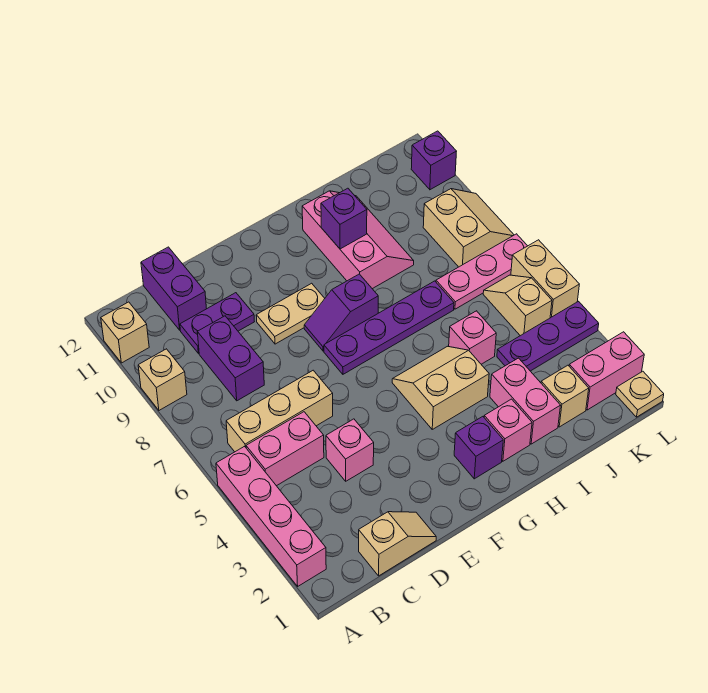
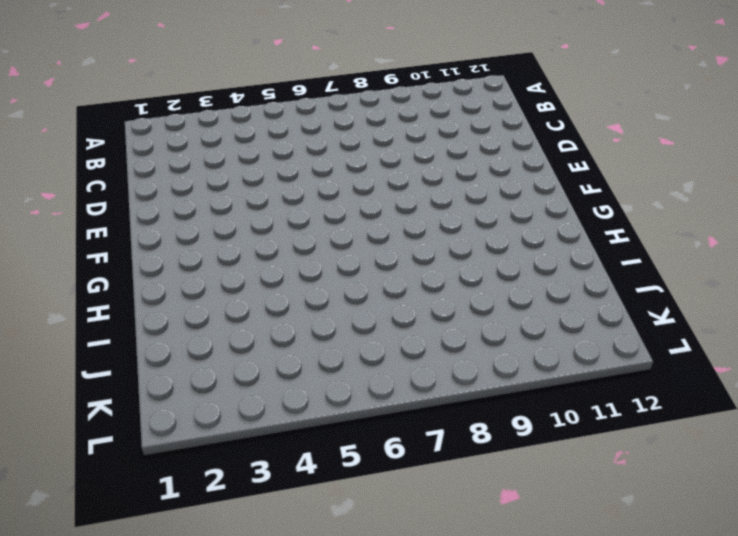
none -> pink 1x4 brick [216,446,326,586]
none -> tan 1x1 brick [138,349,187,410]
none -> tan 1x1 brick [101,302,149,363]

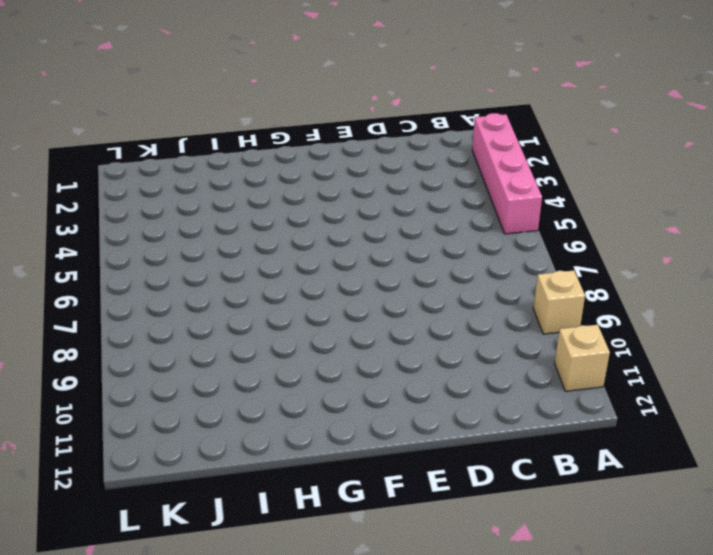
none -> pink 1x2 brick [246,412,324,486]
none -> tan 1x3 brick [226,370,333,452]
none -> tan 1x2 slope [359,512,436,576]

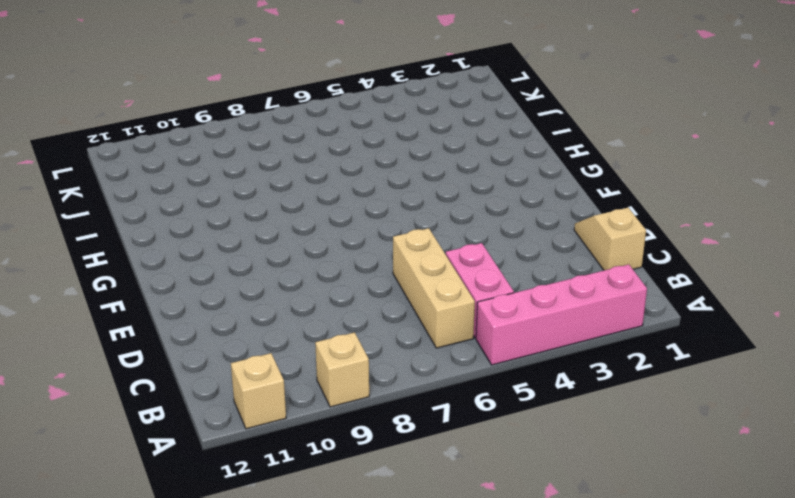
none -> purple 1x2 brick [197,316,264,401]
none -> purple 1x2 plate [180,293,254,354]
none -> purple 1x2 brick [141,247,207,330]

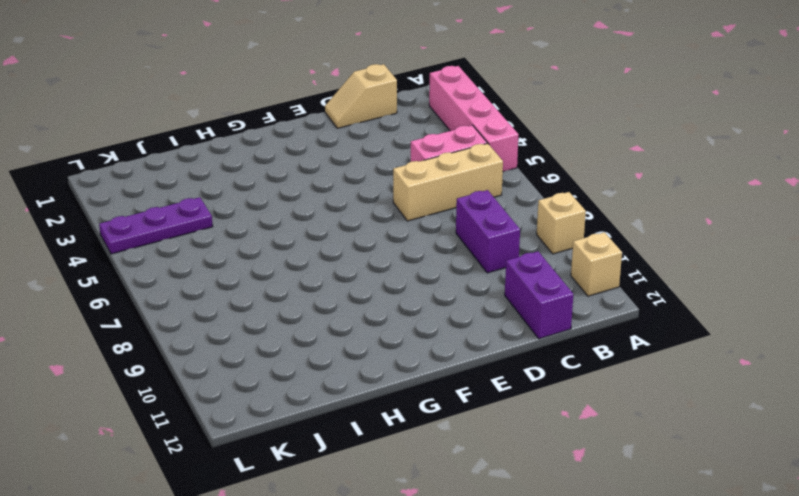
none -> purple 1x2 plate [180,293,254,354]
none -> pink 1x1 brick [326,419,374,481]
none -> tan 1x2 plate [256,283,325,344]

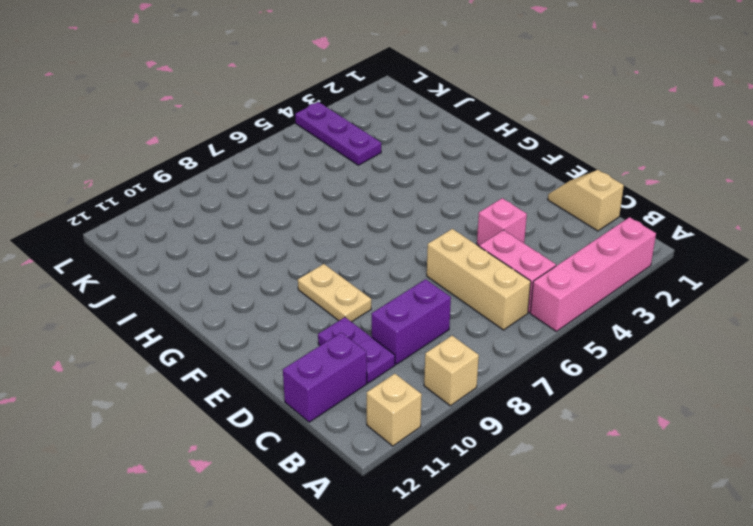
none -> purple 1x4 plate [324,281,454,374]
none -> purple 1x2 slope [304,274,378,351]
none -> purple 1x1 brick [454,417,503,479]

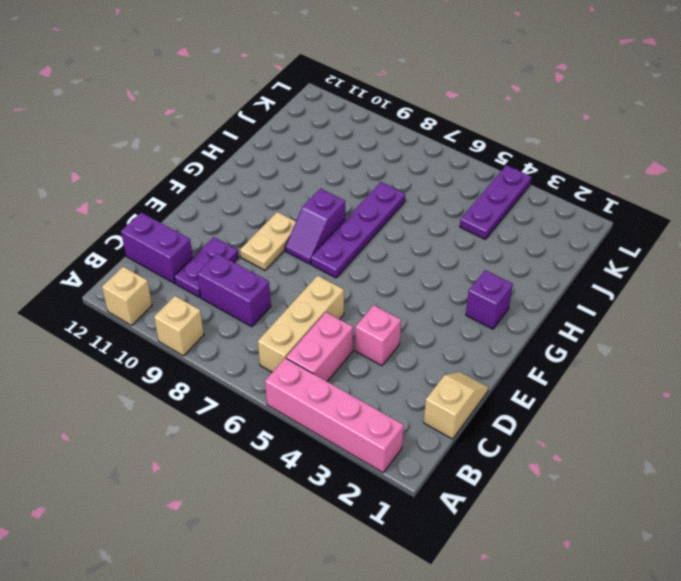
none -> tan 2x2 slope [392,346,489,429]
none -> pink 1x1 brick [484,399,532,461]
none -> pink 2x3 slope [302,191,414,289]

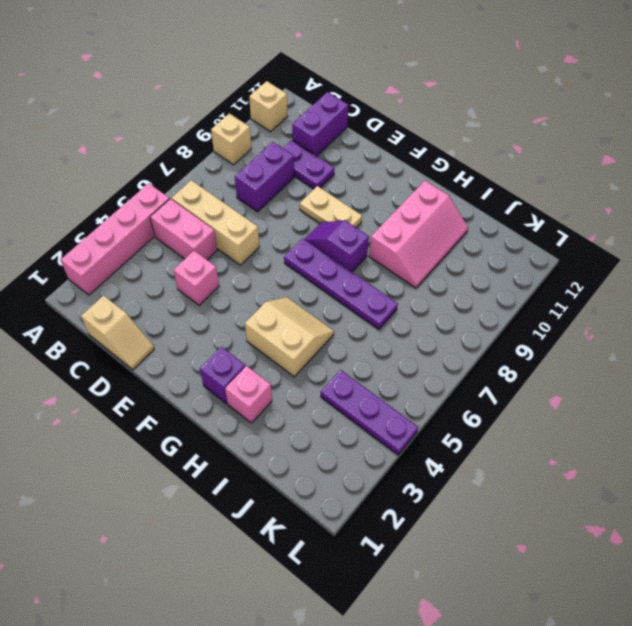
none -> pink 1x2 brick [490,358,561,444]
none -> pink 1x1 brick [449,311,496,364]
none -> tan 1x1 brick [541,365,589,427]

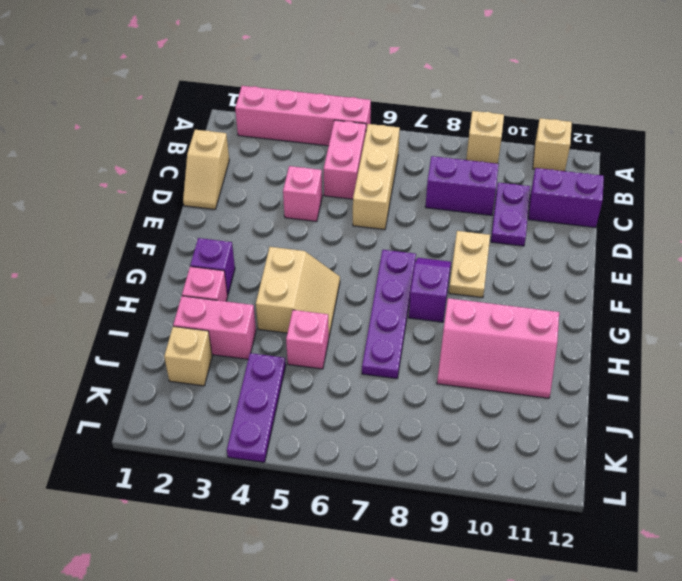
none -> pink 1x3 plate [436,234,527,309]
none -> pink 1x2 brick [569,332,644,410]
none -> tan 1x2 slope [483,275,552,336]

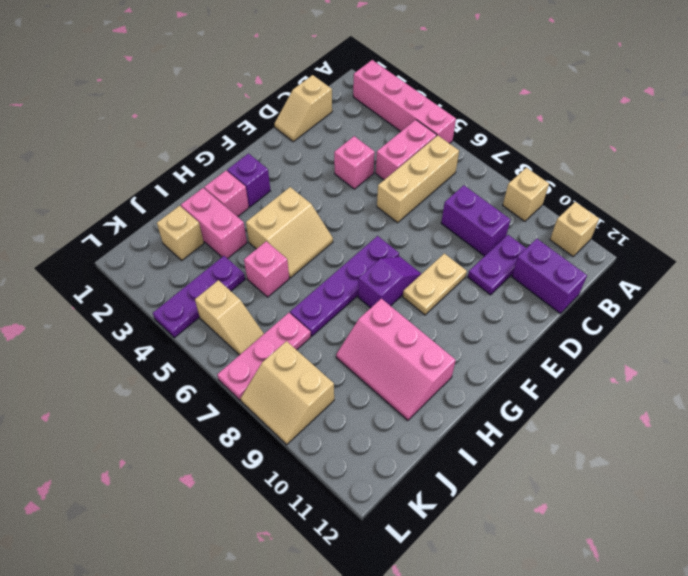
none -> pink 1x2 brick [569,332,644,410]
none -> tan 1x1 plate [616,371,664,417]
none -> tan 1x2 brick [511,240,579,318]

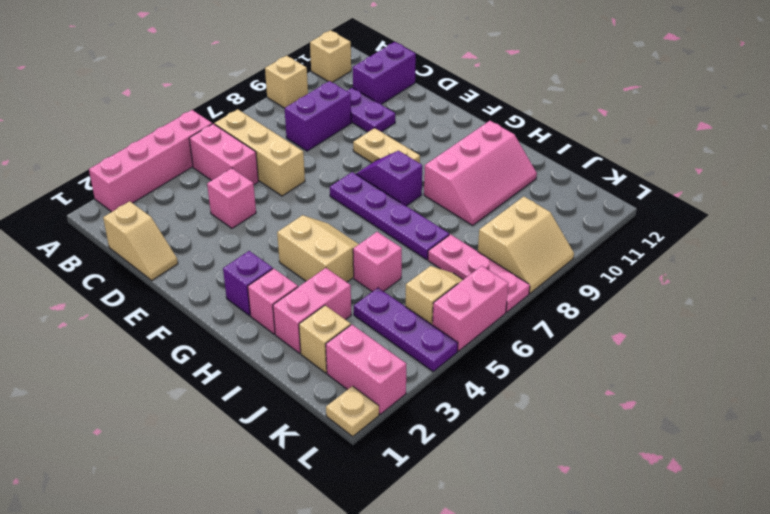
pink 1x2 brick [433,266,508,351] -> tan 1x2 brick [511,240,579,318]
none -> purple 1x1 brick [411,131,457,190]
none -> purple 1x1 brick [321,188,367,249]

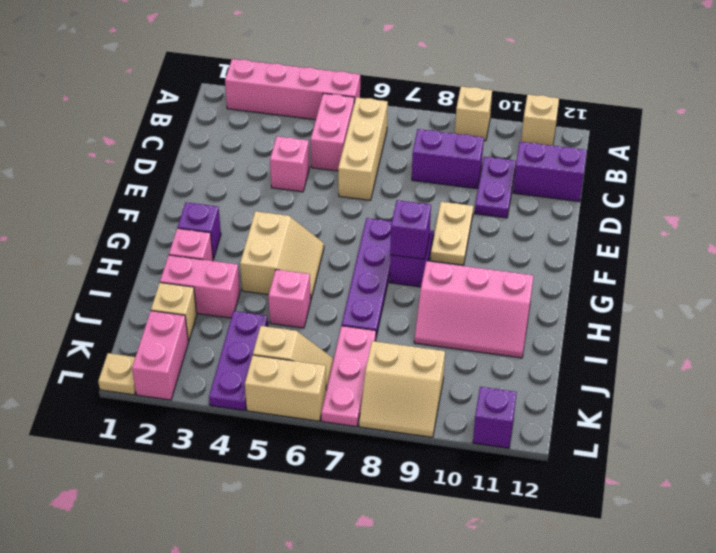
purple 1x1 brick [390,200,431,259] -> purple 1x1 brick moved to [321,188,367,249]
none -> tan 1x2 slope [359,512,436,576]

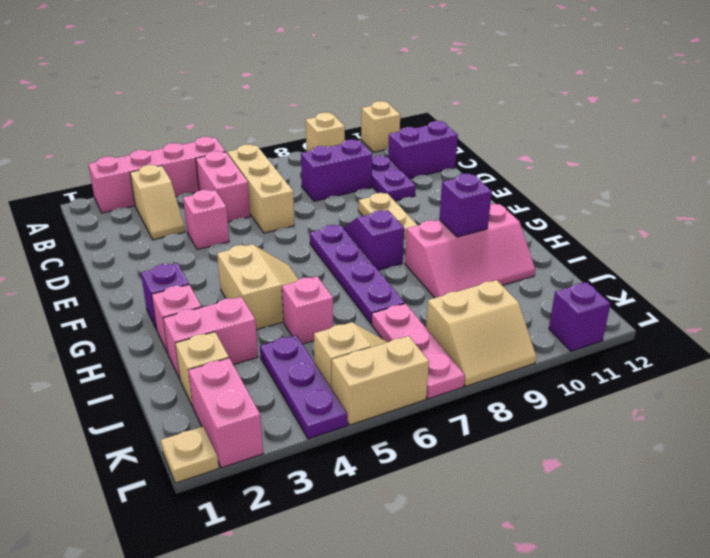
tan 1x2 slope [130,165,185,240] -> tan 1x2 slope moved to [359,512,436,576]

